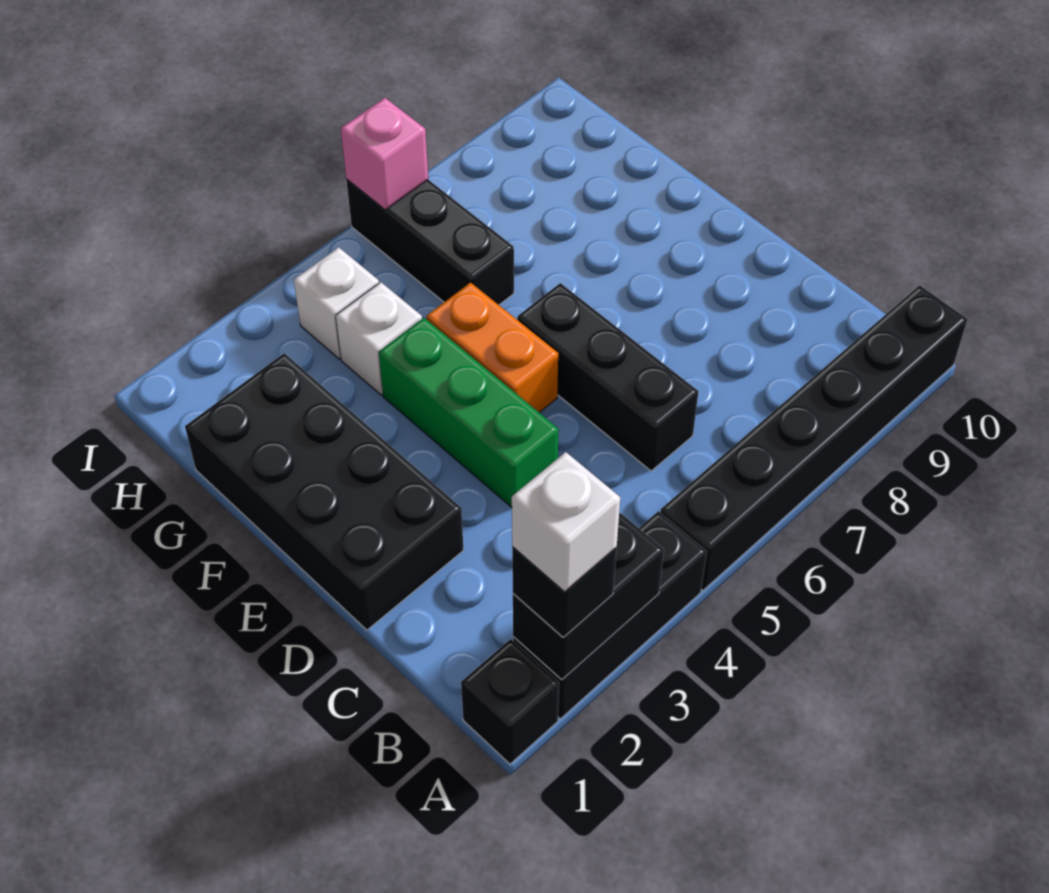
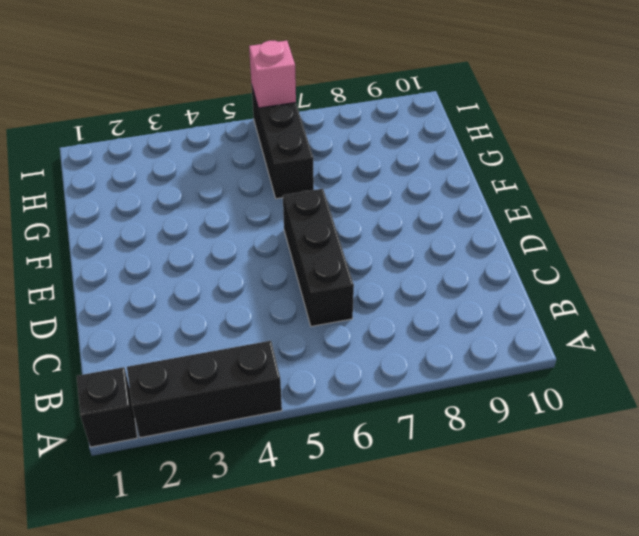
none -> black 1x6 brick [660,285,968,590]
none -> black 2x4 brick [185,353,464,630]
none -> green 1x3 brick [379,318,559,507]

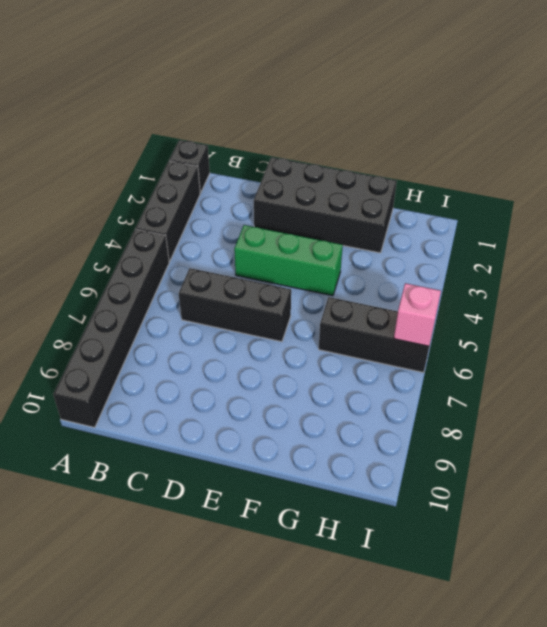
none -> orange 1x2 brick [426,282,558,413]
none -> white 1x1 brick [336,282,422,395]
none -> white 1x1 brick [294,247,379,359]

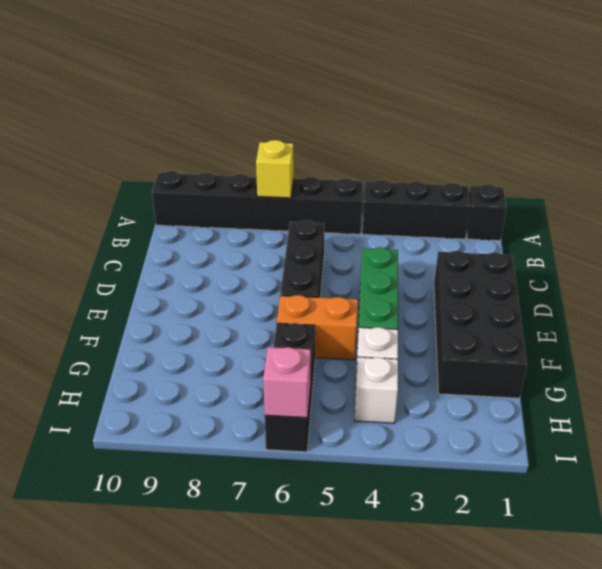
yellow 1x1 brick [256,140,294,198] -> none
orange 1x2 brick [277,295,358,360] -> orange 1x2 brick turned to [426,282,558,413]
none -> black 1x2 brick [513,512,664,679]
none -> black 1x1 brick [512,547,617,637]
none -> white 1x1 brick [512,452,620,592]

